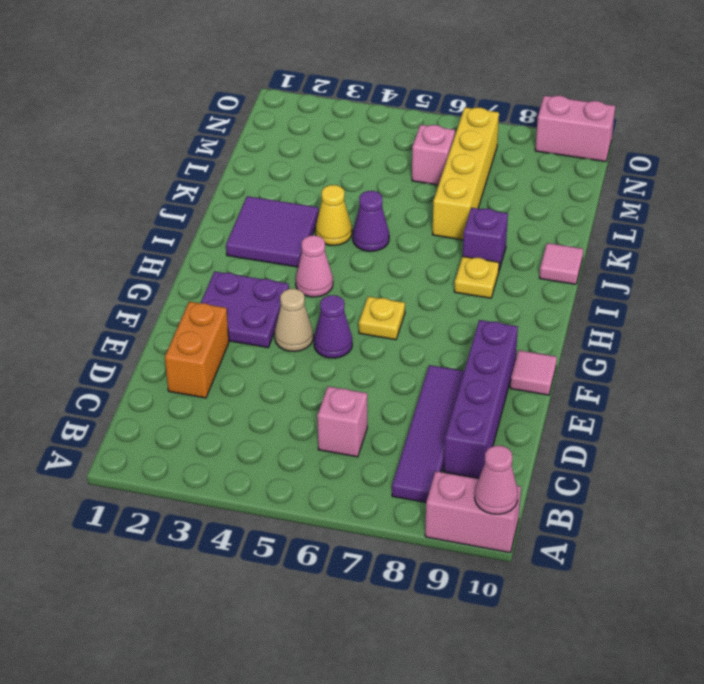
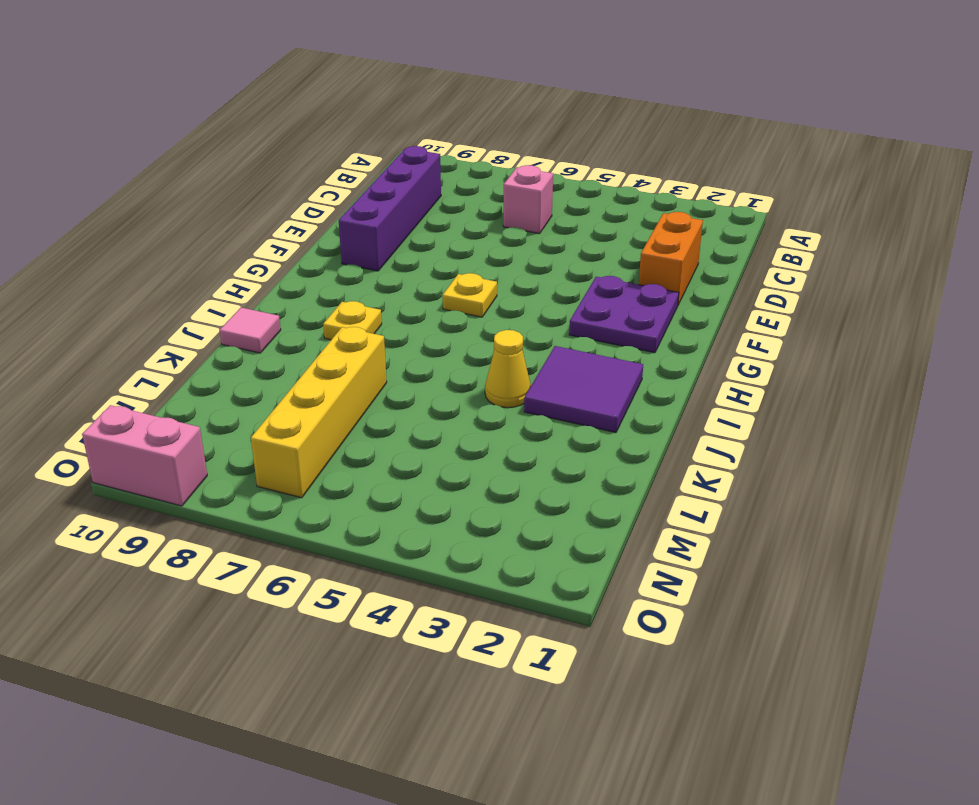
none -> pink 1x2 brick [425,471,521,553]
none -> purple 1x4 tile [392,365,464,503]
none -> tan 1x1 cone [275,289,313,352]

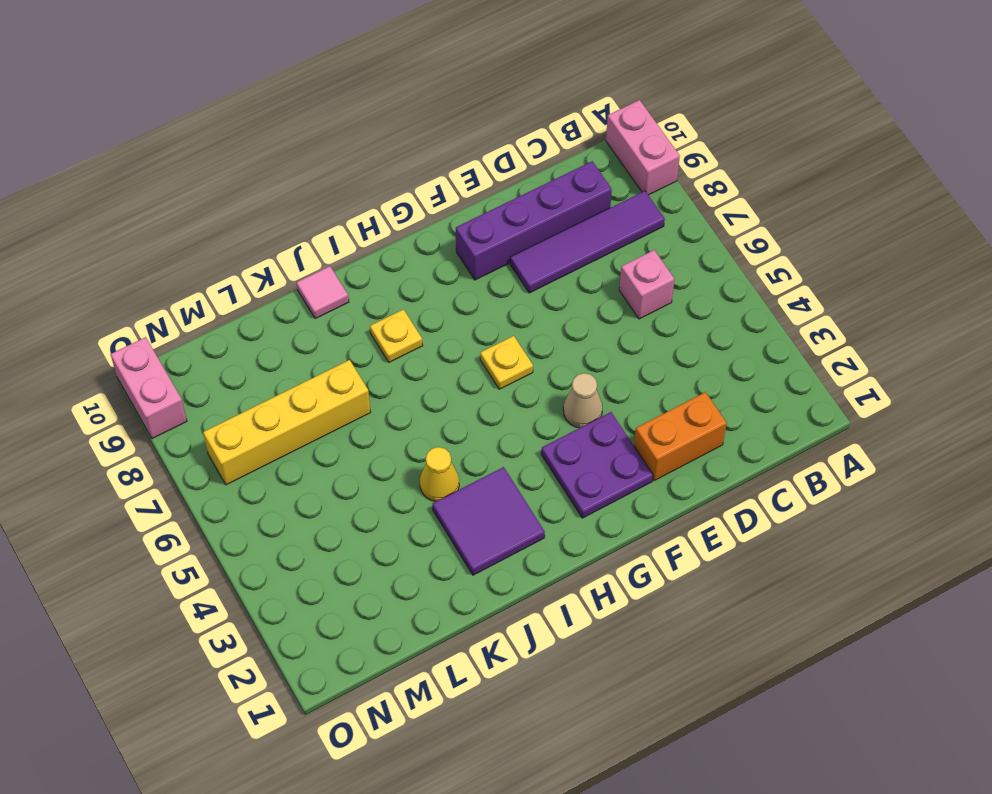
none -> purple 1x1 cone [314,295,352,358]
none -> pink 1x1 tile [510,350,557,395]
none -> pink 1x1 cone [296,235,333,297]

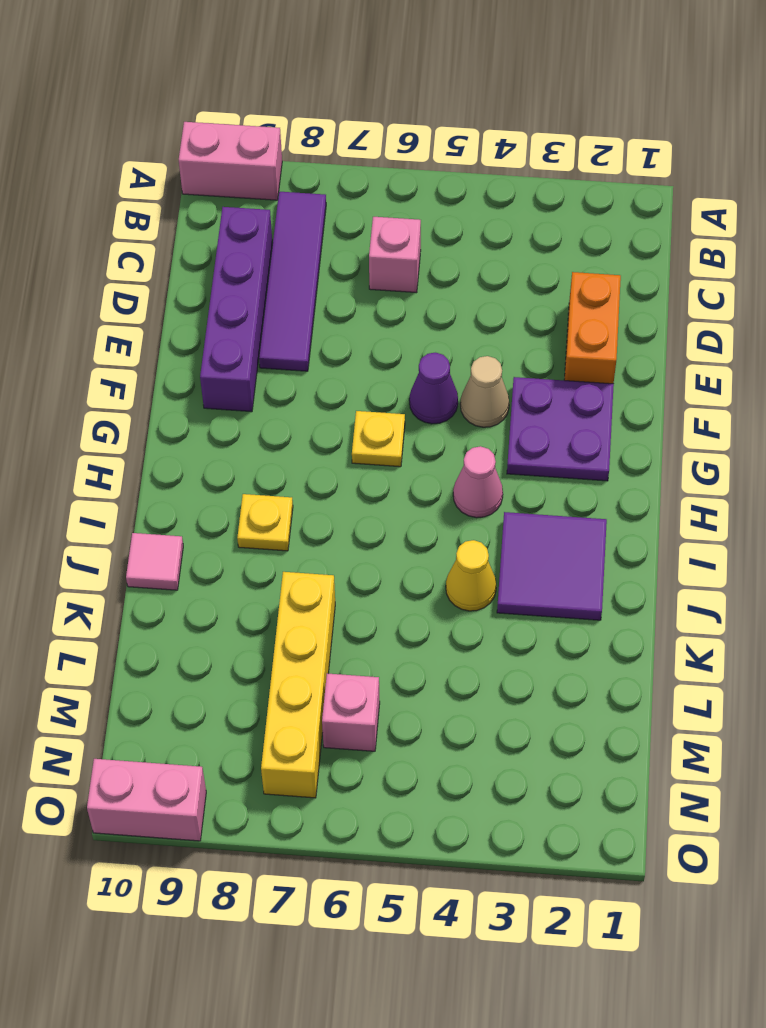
none -> pink 1x1 tile [510,350,557,395]
none -> purple 1x1 cone [353,191,389,251]
none -> purple 1x1 brick [463,208,508,270]

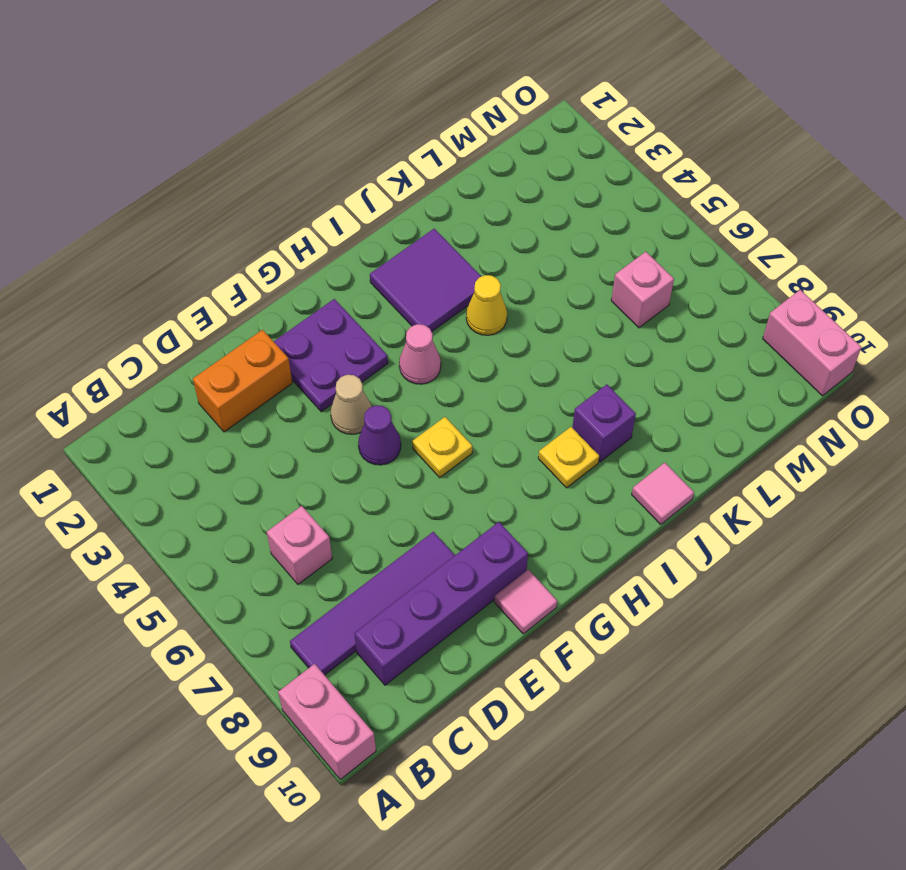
none -> purple 1x1 cone [353,191,389,251]
none -> yellow 1x4 brick [433,107,499,240]
none -> pink 1x1 cone [475,446,518,514]

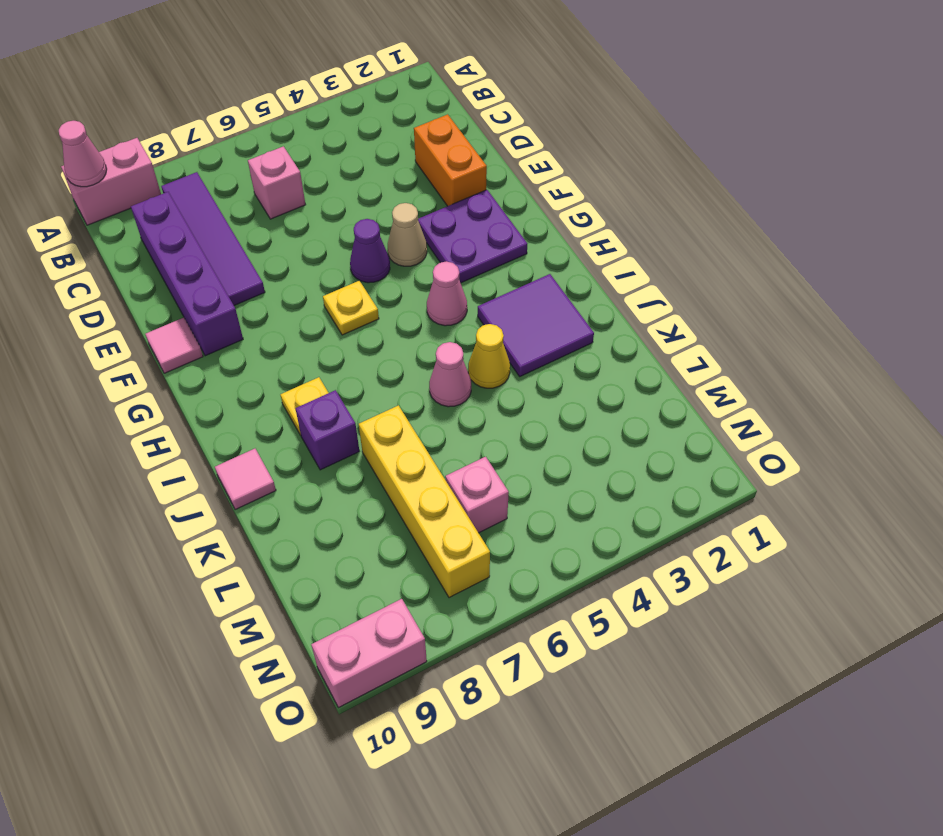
pink 1x1 cone [429,342,471,407] -> purple 1x1 cone [353,191,389,251]

